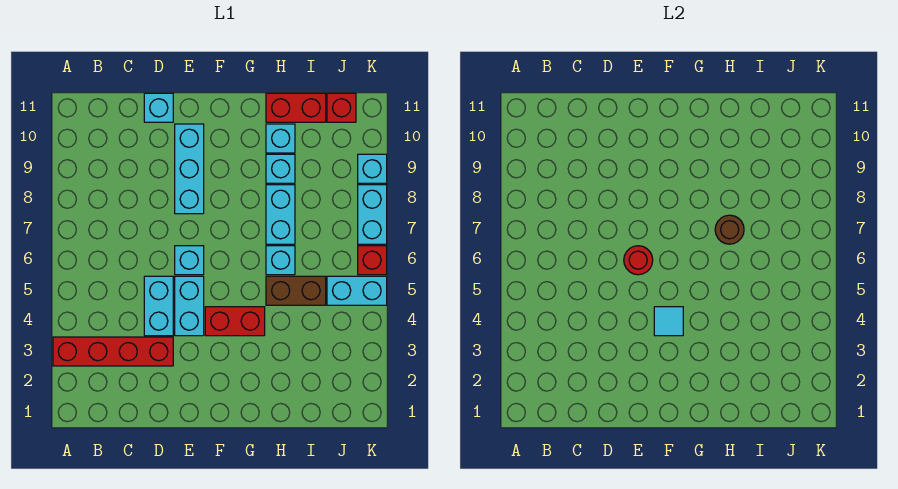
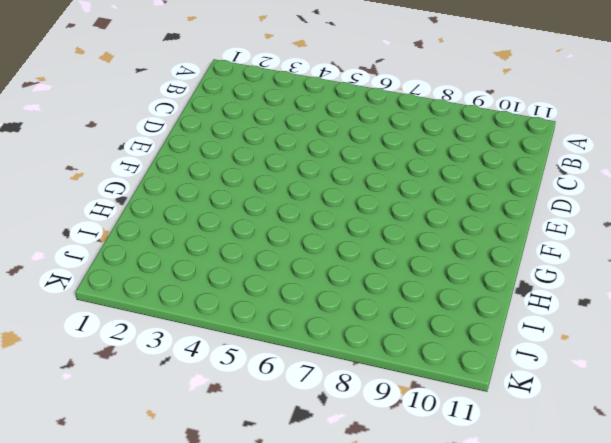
none -> red 1x4 brick [53,337,173,366]
none -> cyan 1x2 brick [144,276,173,336]
none -> cyan 1x1 brick [144,93,173,122]

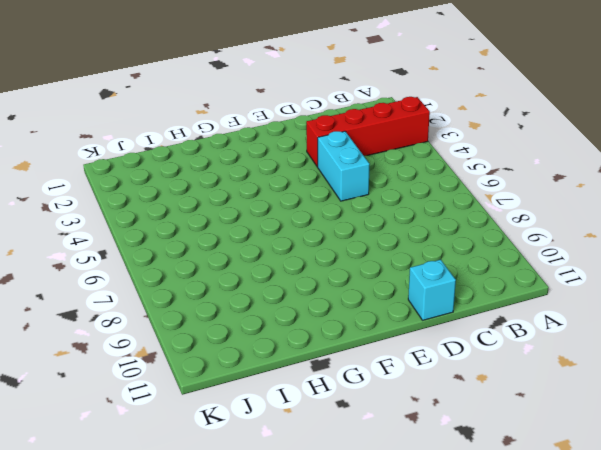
none -> cyan 1x2 brick [175,276,204,336]
none -> cyan 1x1 brick [175,246,204,275]
none -> cyan 1x3 brick [175,124,204,214]

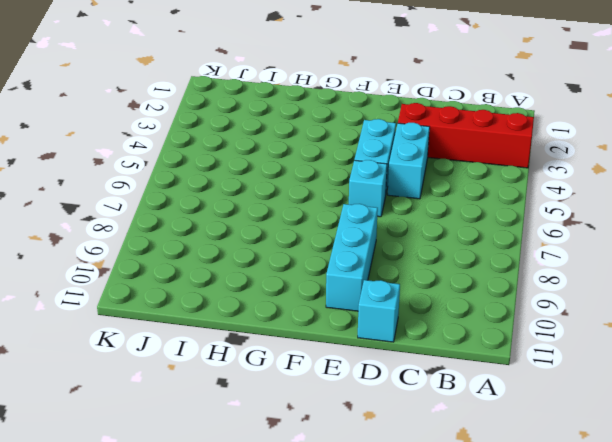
none -> red 1x2 brick [205,307,265,336]
none -> brown 1x2 brick [266,276,326,305]
none -> cyan 1x1 brick [266,246,295,275]

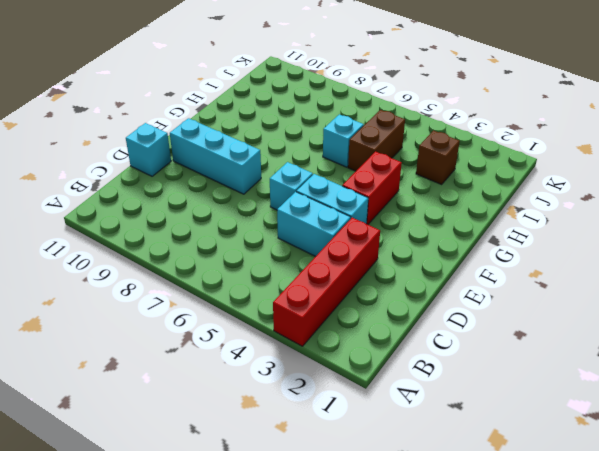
brown 1x1 brick [416,131,460,184] -> none
none -> cyan 1x2 brick [266,185,295,244]
none -> cyan 1x1 brick [266,154,295,183]
none -> cyan 1x1 brick [266,124,295,153]

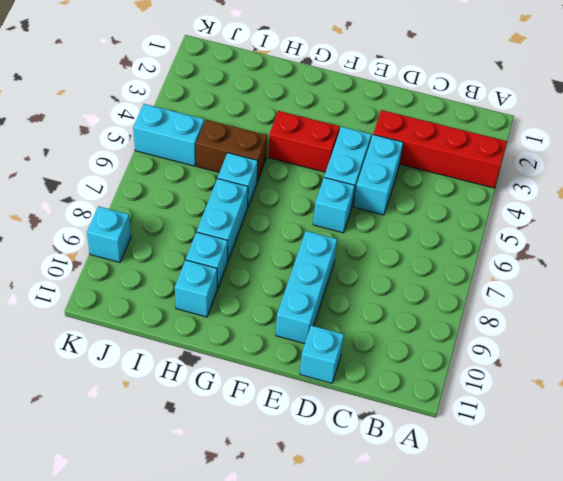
none -> red 1x2 brick [266,93,326,122]
none -> red 1x1 brick [327,93,356,122]
none -> red 1x1 brick [358,246,387,275]

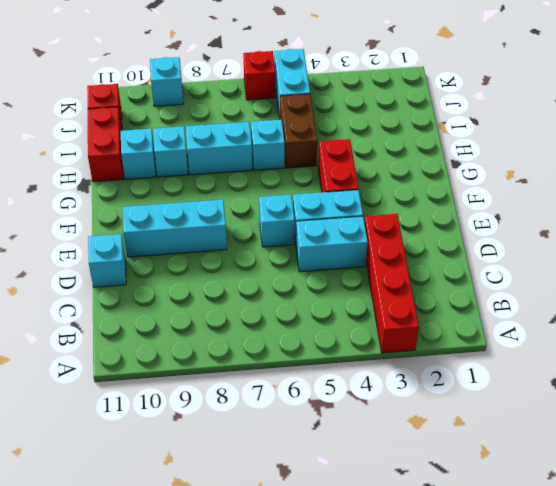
none -> cyan 1x2 brick [358,185,387,244]
none -> red 1x1 round brick [624,246,653,275]
none -> cyan 1x1 tile [654,307,683,336]

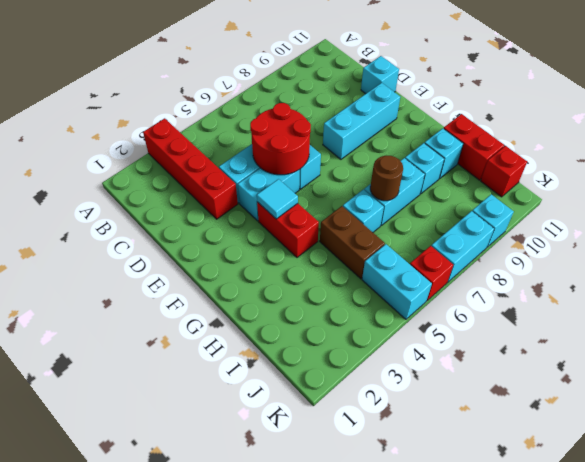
red 2x2 round brick [250,103,311,175] -> red 1x1 round brick [624,246,653,275]

